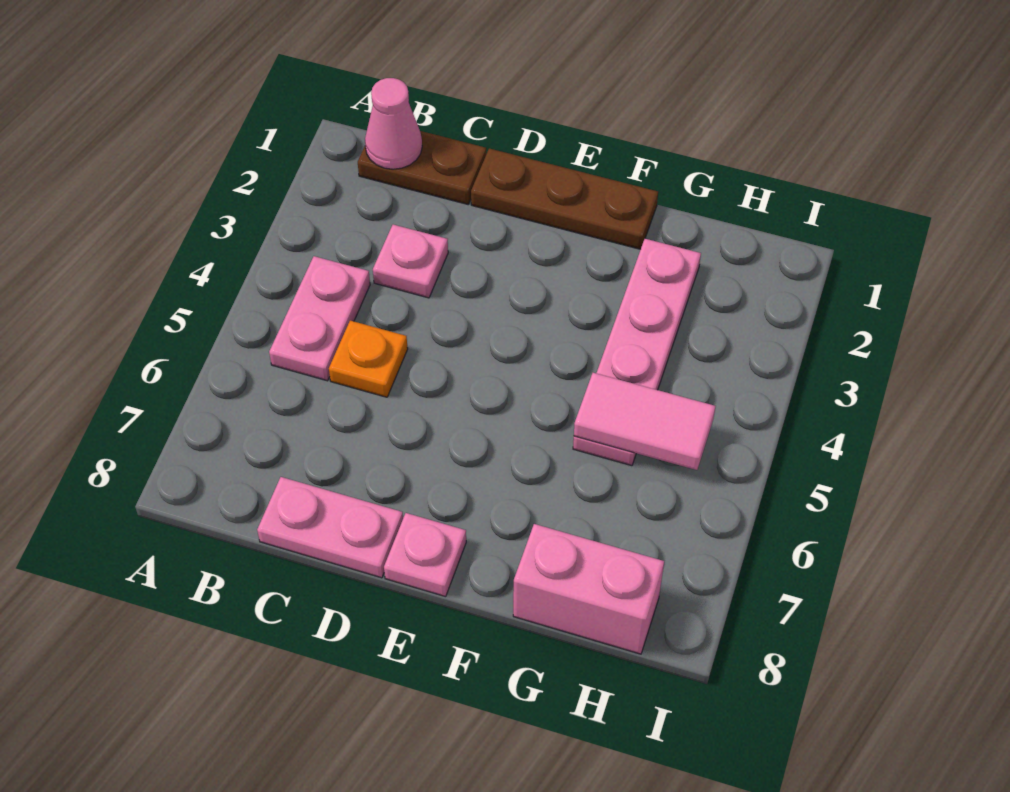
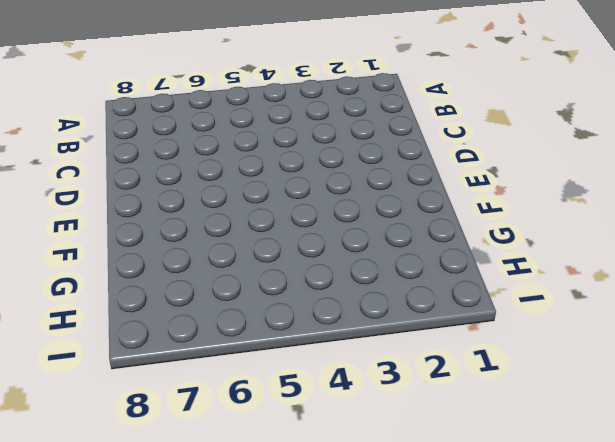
none -> brown 1x2 plate [358,131,486,204]
none -> pink 1x2 plate [269,256,370,381]

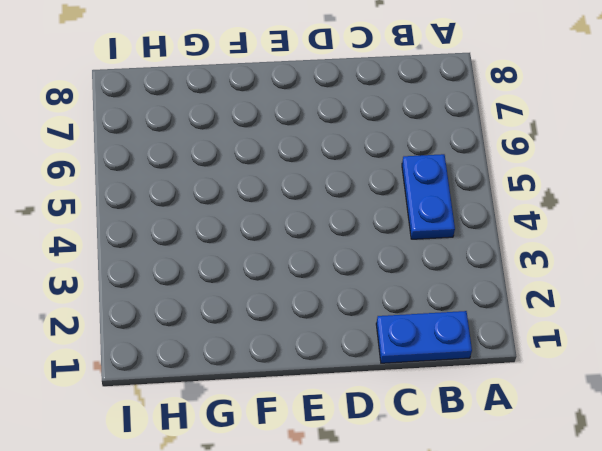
blue 1x2 plate [376,311,472,363] -> brown 1x2 plate [358,131,486,204]
blue 1x2 plate [402,154,455,239] -> pink 1x2 plate [269,256,370,381]
none -> pink 1x1 plate [373,225,448,298]
none -> orange 1x1 plate [329,321,408,397]

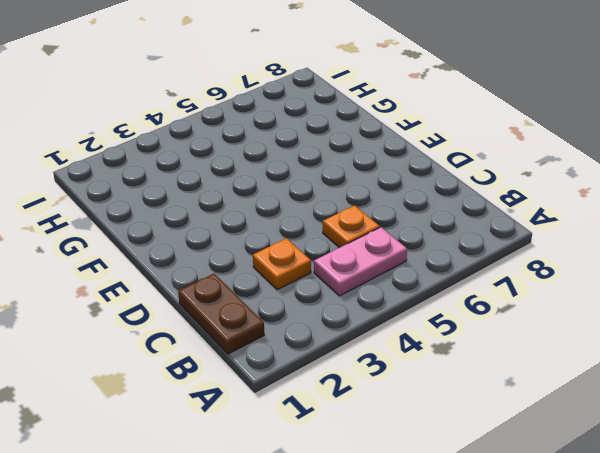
orange 1x1 plate [253,238,311,290] -> pink 1x1 plate [373,225,448,298]
none -> pink 1x2 plate [257,477,403,578]
none -> brown 1x3 plate [471,148,658,249]

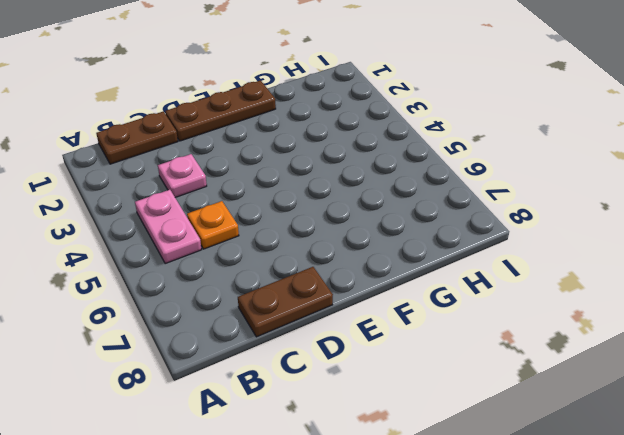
brown 1x2 plate [238,267,333,337] -> pink 1x2 plate [257,477,403,578]
none -> pink 1x1 plate [384,513,466,597]
none -> pink 1x4 plate [573,239,701,466]

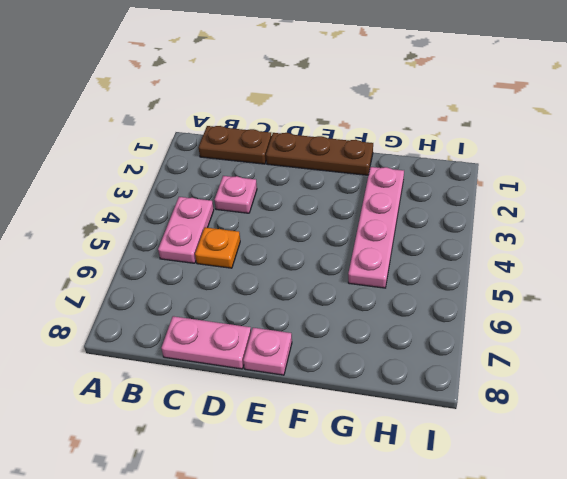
none -> pink 1x2 brick [513,524,664,654]
none -> pink 1x1 cone [365,78,422,169]

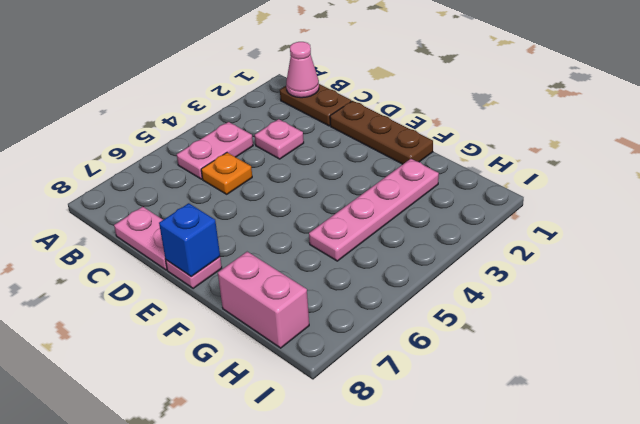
blue 1x1 brick [159,203,220,277] -> none
none -> pink 1x2 tile [574,373,716,470]

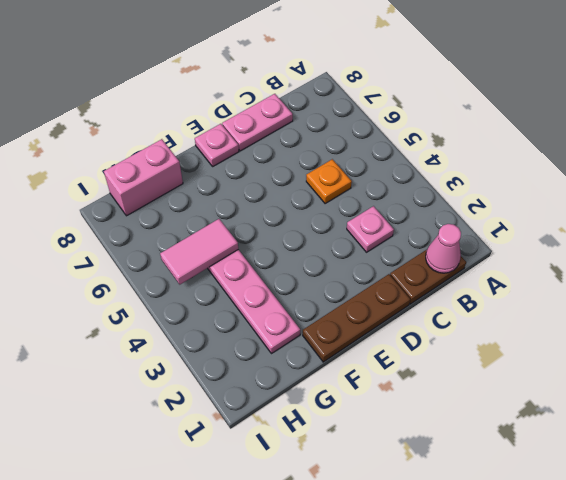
none -> pink 1x2 plate [269,256,370,381]

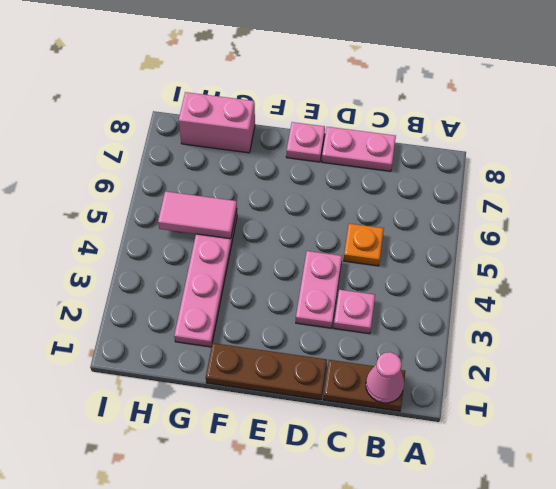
pink 1x2 plate [296,251,342,328] -> pink 1x2 plate moved to [269,256,370,381]

